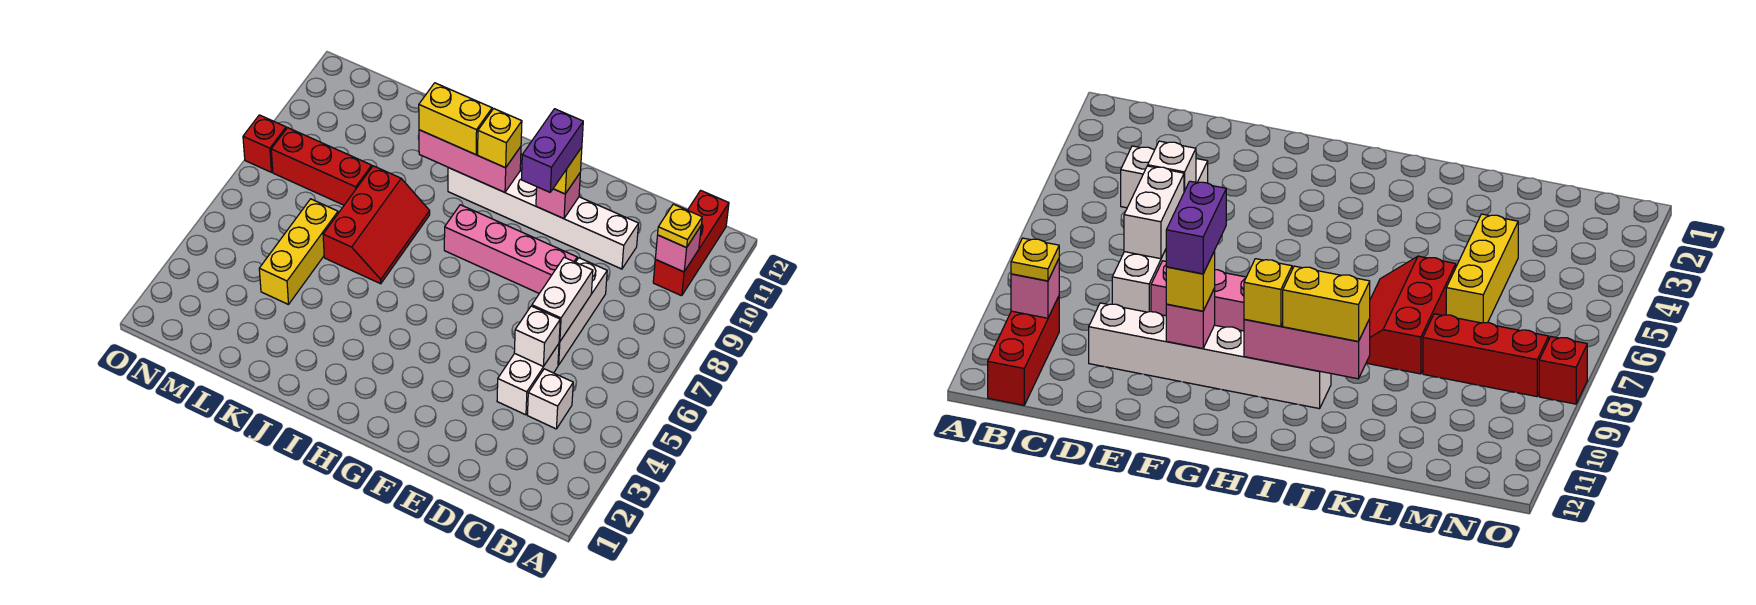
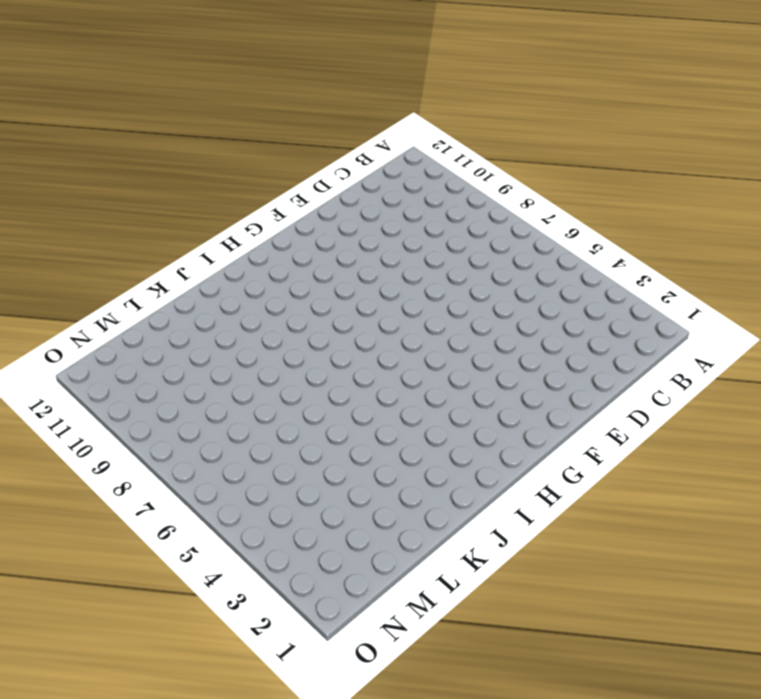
none -> red 1x3 brick [653,190,729,296]
none -> white 1x1 brick [527,369,573,429]
none -> white 1x2 brick [497,344,559,415]

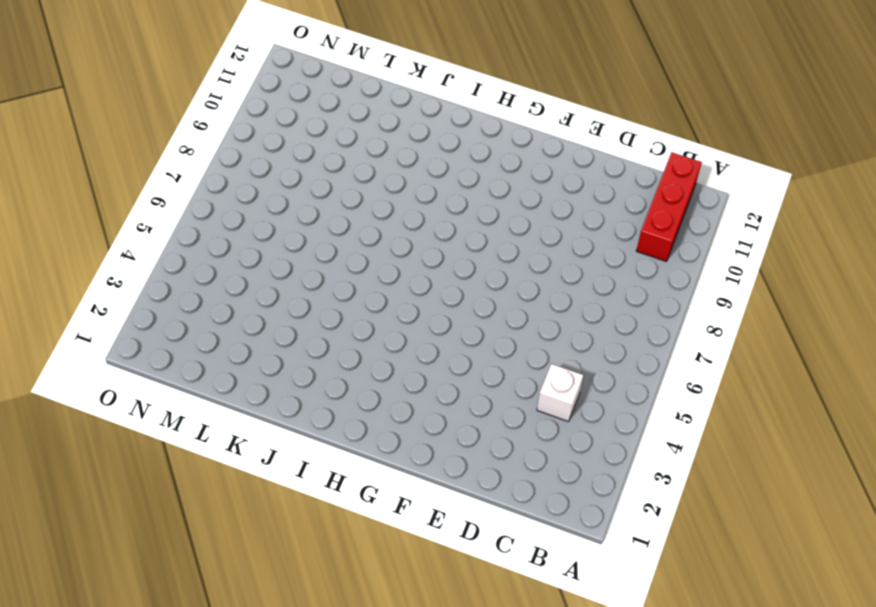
none -> white 1x2 brick [497,344,559,415]
none -> white 1x3 brick [558,258,607,365]
none -> white 1x6 brick [448,168,639,269]

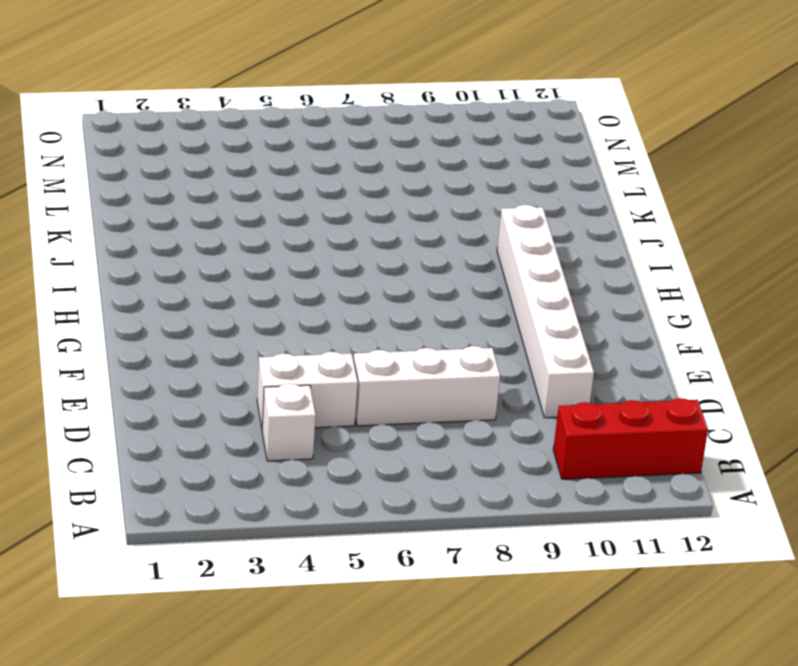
none -> pink 1x4 brick [444,205,577,293]
none -> red 2x3 slope [323,166,430,284]
none -> yellow 1x3 brick [259,199,338,305]

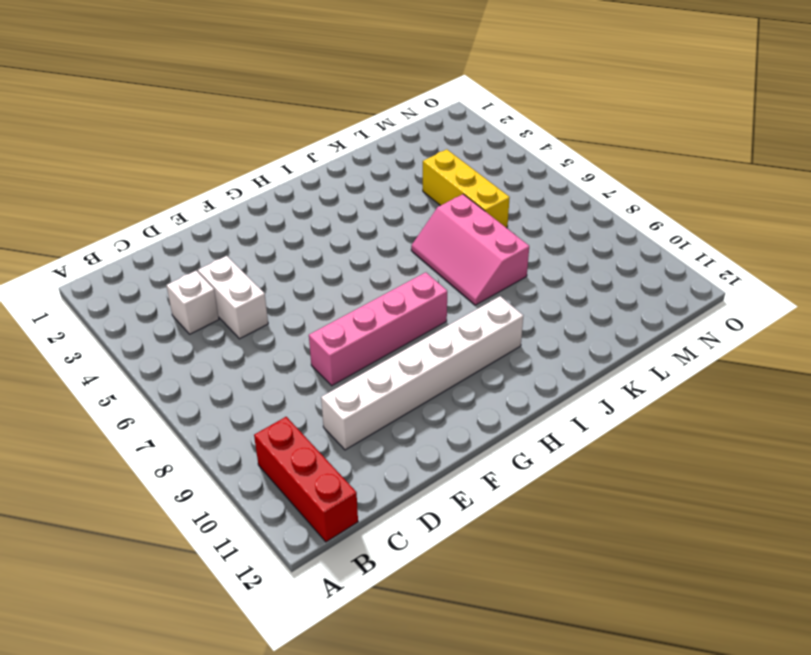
pink 2x3 slope [411,194,529,305] -> red 2x3 slope [323,166,430,284]
none -> white 1x3 brick [558,258,607,365]
none -> red 1x3 brick [271,128,372,205]
none -> red 1x1 brick [243,115,286,172]

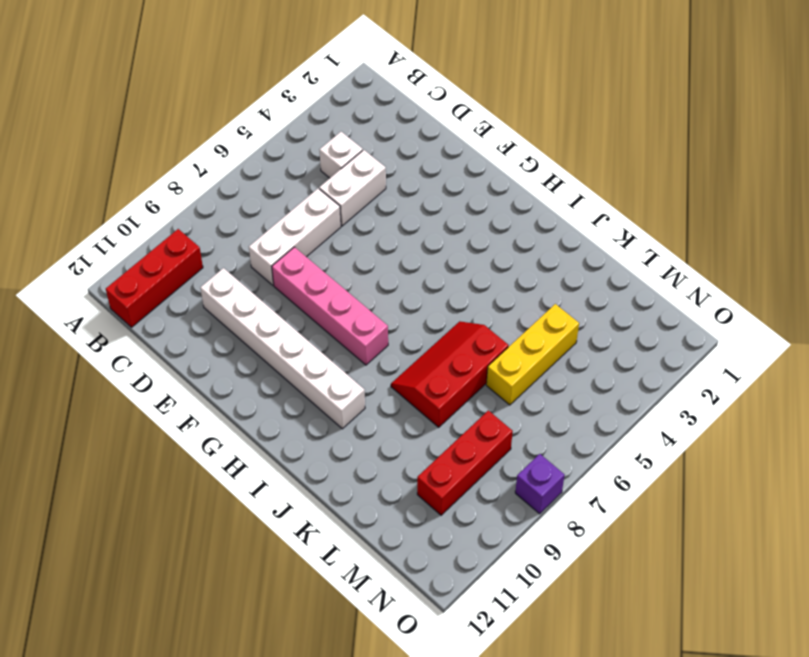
red 1x3 brick [417,411,513,515] -> red 1x3 brick turned to [271,128,372,205]
purple 1x1 brick [515,454,565,514] -> red 1x1 brick [243,115,286,172]
none -> pink 1x1 brick [655,226,701,272]
none -> white 1x1 brick [514,306,560,366]
none -> white 1x2 brick [532,257,593,342]

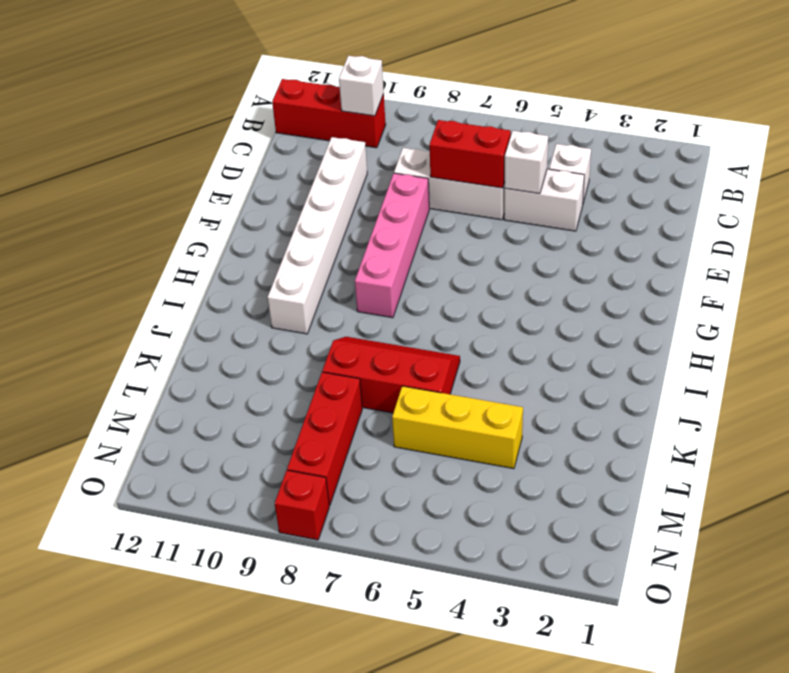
white 1x1 brick [339,56,384,116] -> pink 1x1 brick [655,226,701,272]
red 1x2 brick [429,120,511,188] -> white 1x2 brick [532,257,593,342]
none -> pink 1x1 brick [536,173,580,219]
none -> pink 1x3 brick [419,130,521,192]
none -> yellow 1x1 plate [658,204,702,248]

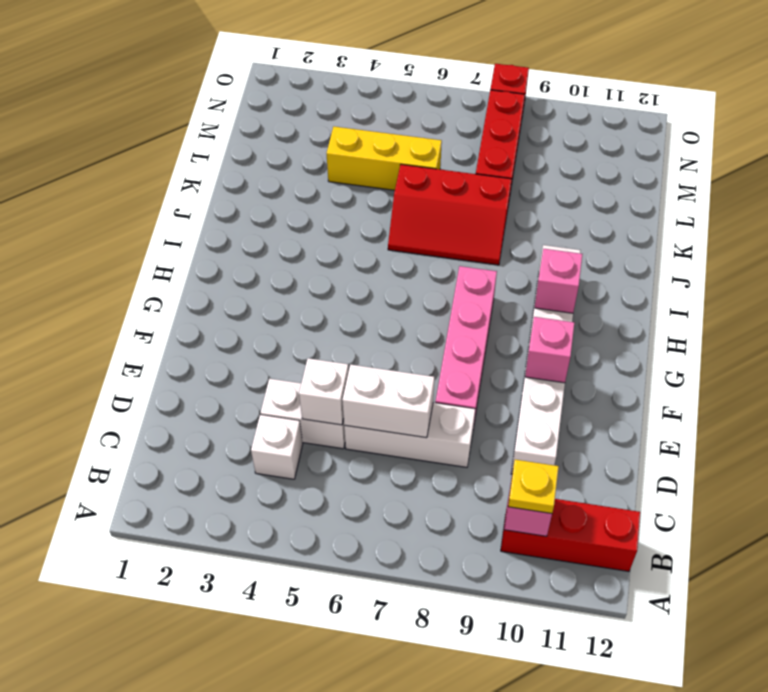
pink 1x1 brick [535,249,582,313] -> pink 1x3 brick [419,130,521,192]
none -> yellow 1x1 brick [553,147,582,194]
none -> yellow 1x1 brick [478,109,522,168]
none -> yellow 1x2 brick [419,83,492,155]

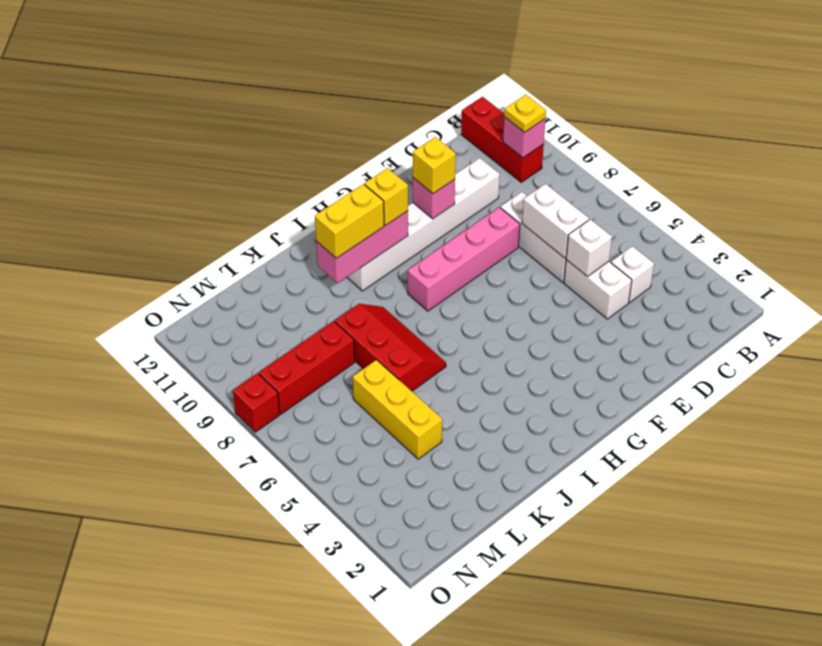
none -> purple 1x2 brick [522,109,583,192]

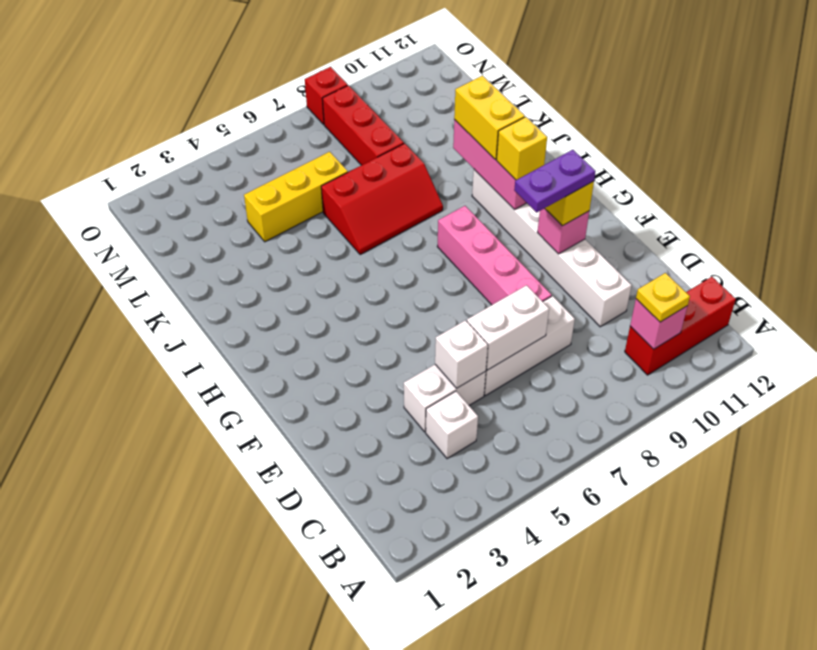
purple 1x2 plate [514,150,596,212] -> purple 1x2 brick [522,109,583,192]

